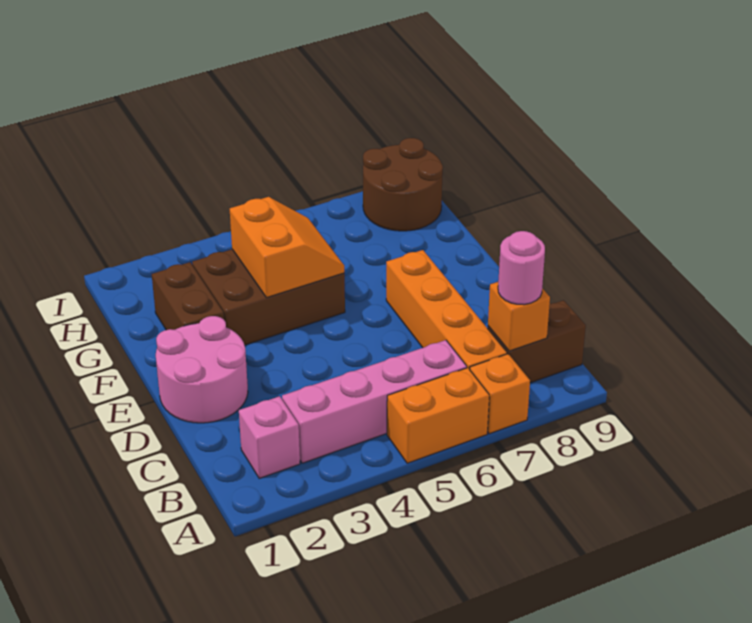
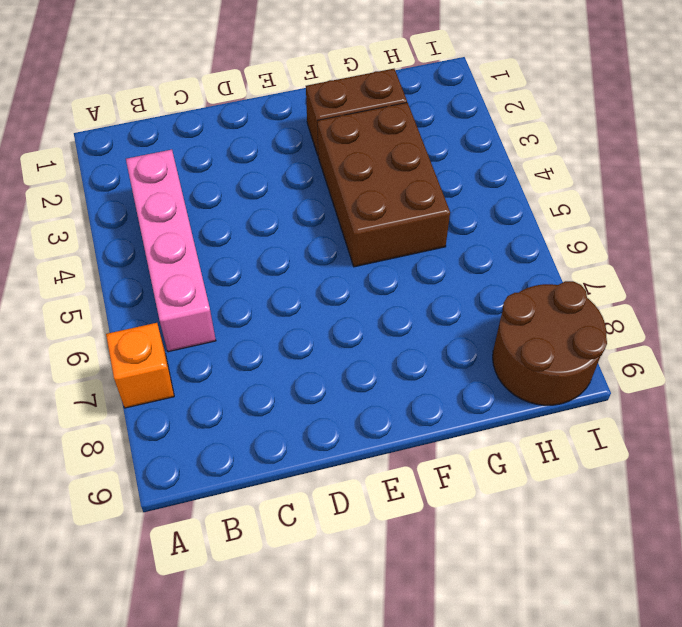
none -> orange 1x2 brick [387,368,489,463]
none -> pink 1x1 brick [239,396,300,478]
none -> orange 1x4 brick [386,250,507,369]

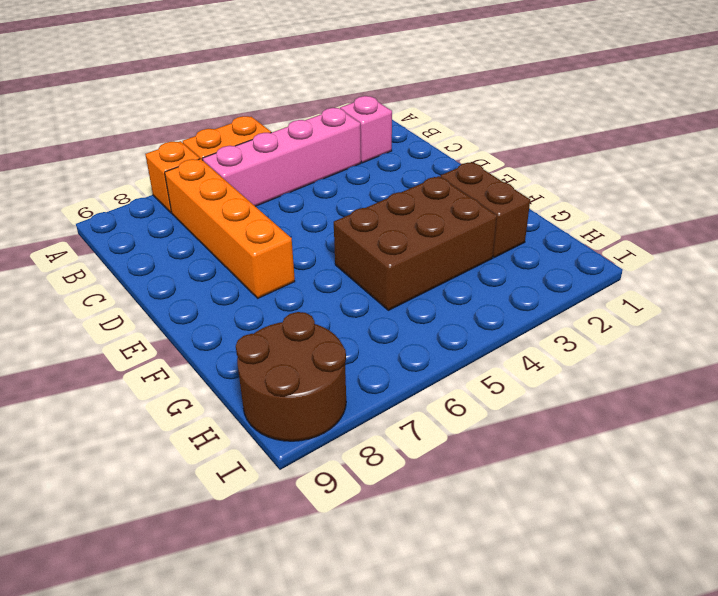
none -> brown 1x2 brick [488,300,586,383]
none -> pink 2x2 round brick [156,316,248,423]
none -> orange 1x1 brick [488,282,550,351]

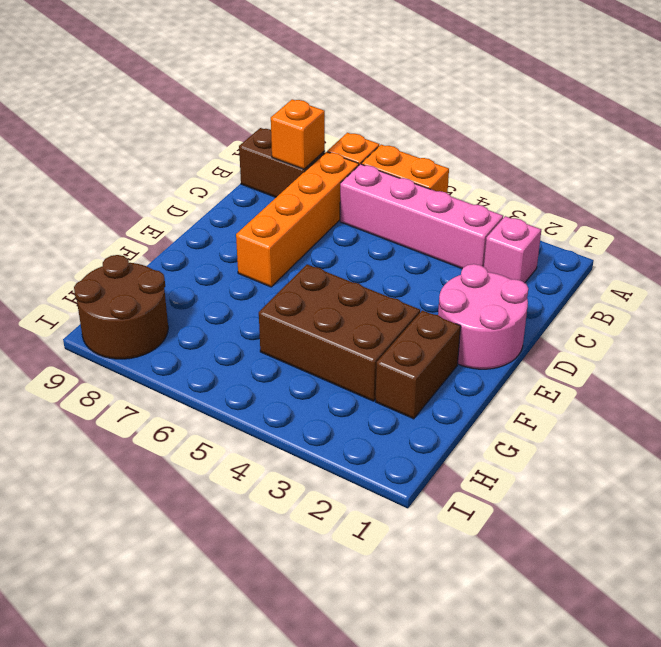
none -> orange 2x2 slope [230,197,344,298]
none -> pink 1x1 round brick [498,231,545,305]

